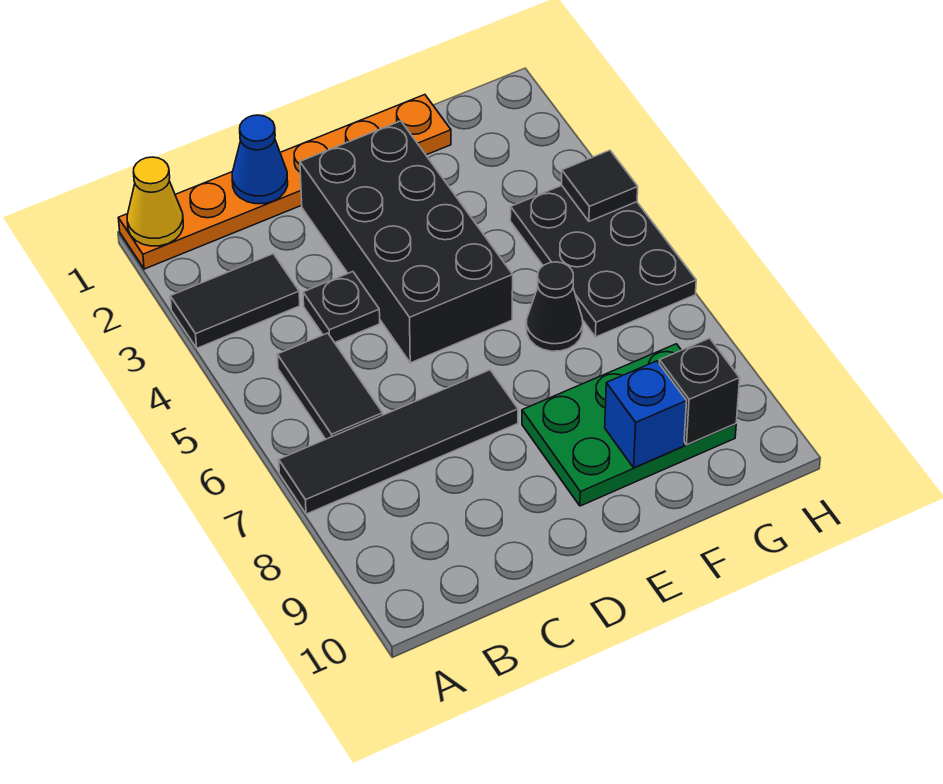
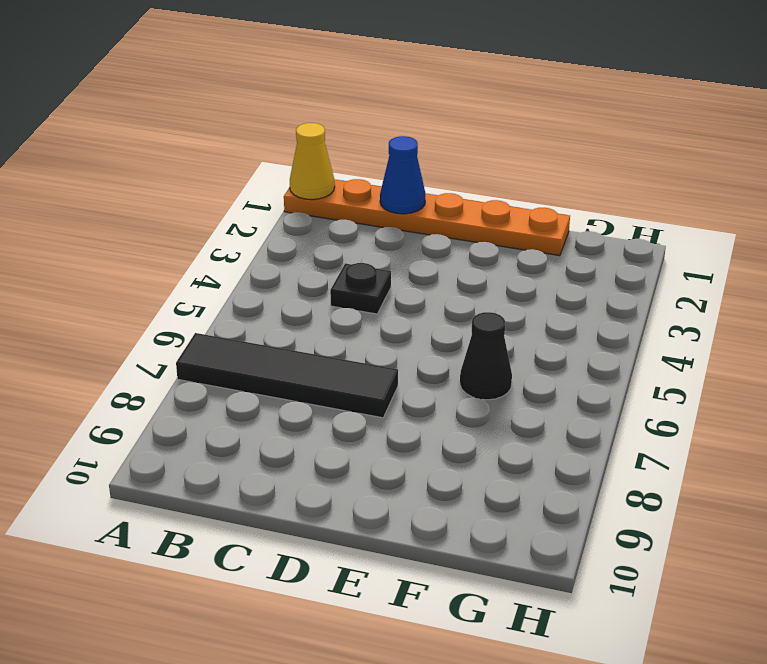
none -> black 1x2 tile [170,254,300,348]
none -> black 1x2 tile [277,333,383,439]
none -> black 2x4 brick [300,121,513,363]

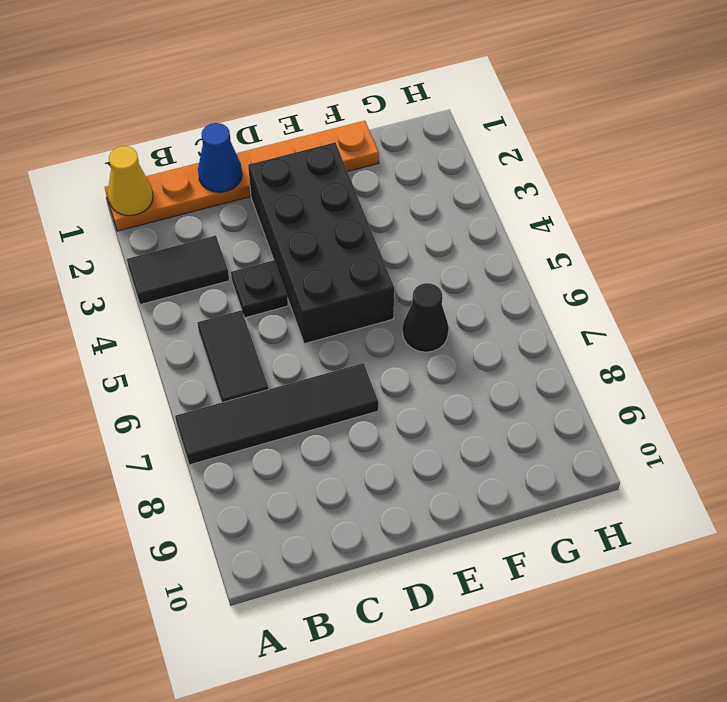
none -> green 2x3 plate [522,344,736,506]
none -> black 2x3 plate [510,185,696,337]
none -> blue 1x1 brick [605,361,687,468]

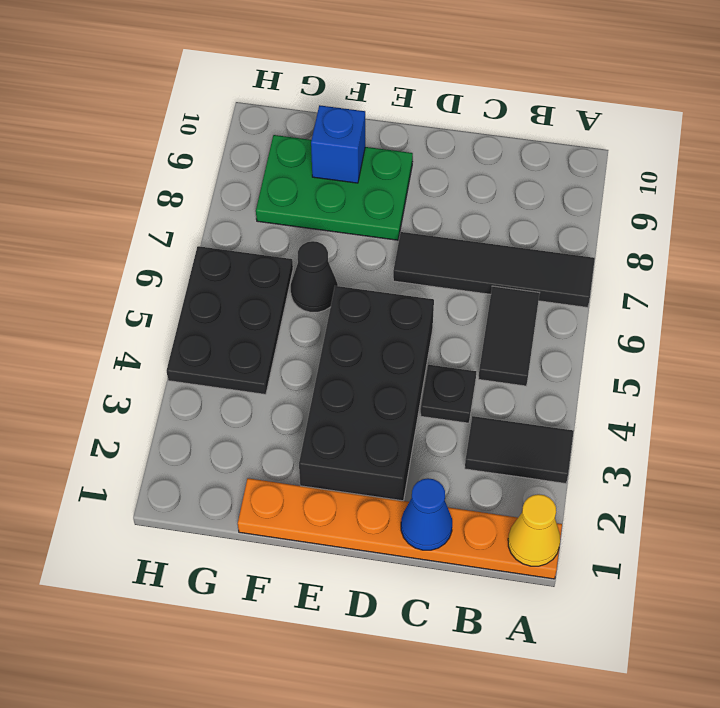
none -> black 1x1 brick [659,338,740,445]
none -> black 1x1 tile [562,150,638,221]

